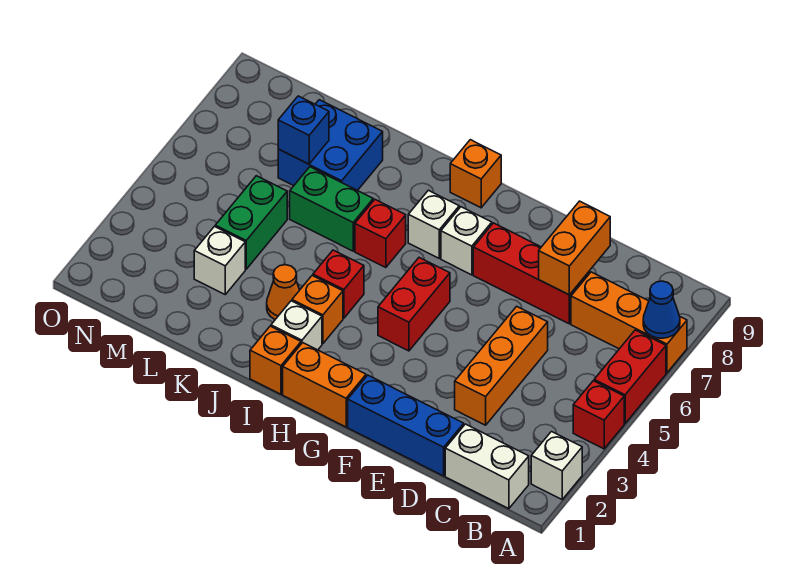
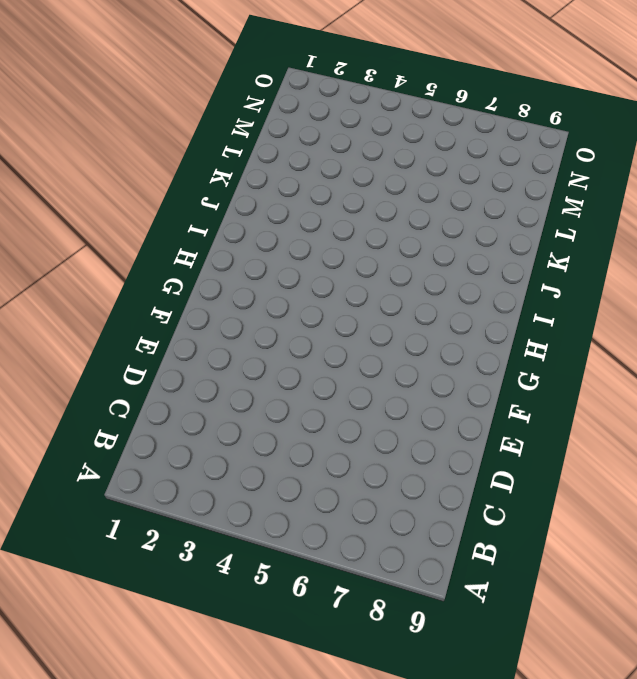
none -> white 1x1 brick [531,432,582,499]
none -> red 1x1 brick [573,381,624,449]
none -> red 1x2 brick [594,330,666,423]

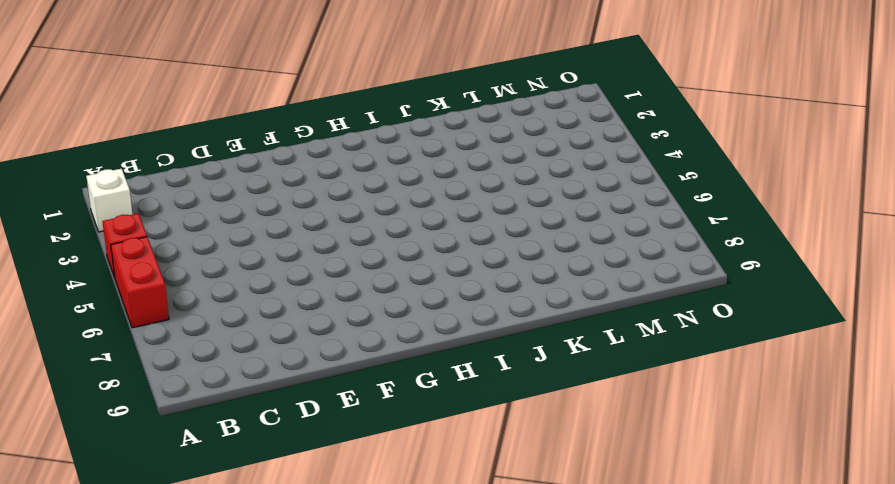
none -> orange 1x3 brick [571,272,687,373]
none -> white 1x2 brick [445,424,529,509]
none -> blue 1x3 brick [348,375,464,476]

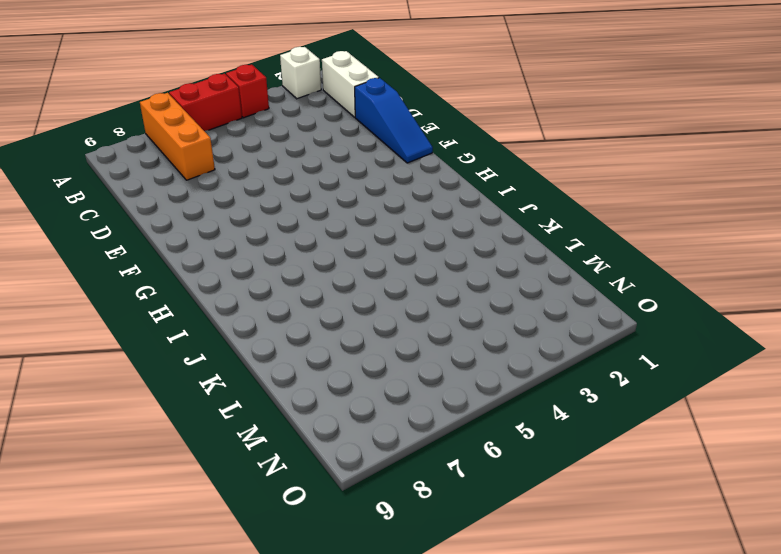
blue 1x3 slope [355,78,433,163] -> blue 1x3 brick [348,375,464,476]
none -> orange 1x3 brick [455,306,548,425]
none -> red 1x3 brick [473,223,589,324]
none -> orange 1x2 brick [283,343,366,427]

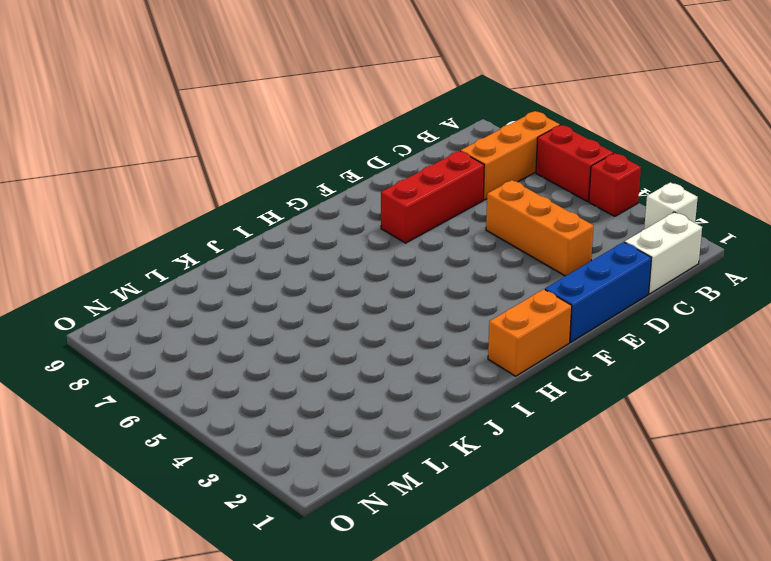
none -> red 1x2 brick [378,258,450,351]
none -> white 1x1 brick [441,207,492,275]
none -> white 1x1 brick [408,190,459,258]

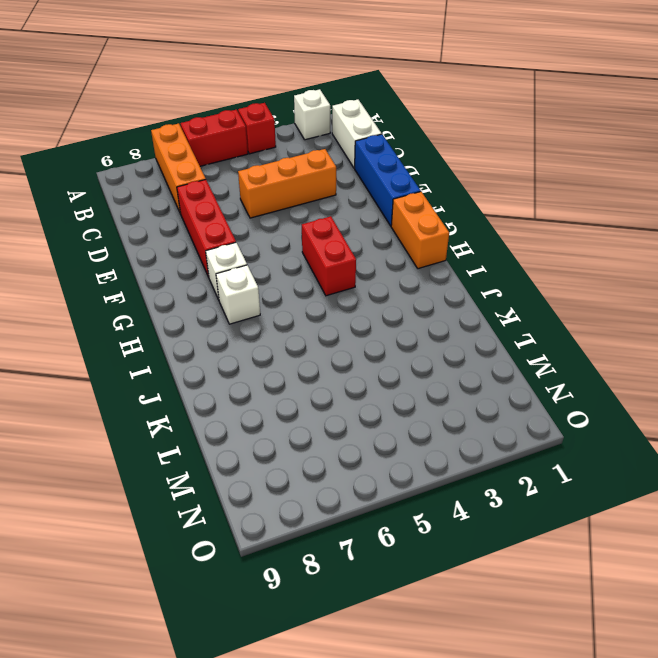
red 1x2 brick [302,216,356,296] -> red 1x2 brick turned to [378,258,450,351]
none -> orange 1x1 brick [450,140,501,208]
none -> orange 1x1 brick [250,326,301,394]
none -> white 1x1 brick [271,301,322,350]

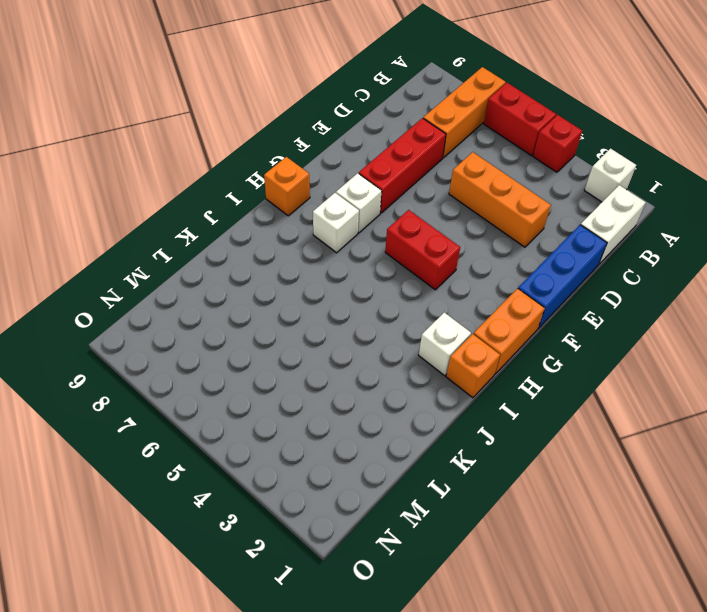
none -> orange 1x1 brick [292,276,343,344]
none -> red 1x1 brick [313,250,364,318]
none -> red 1x1 brick [355,200,406,268]

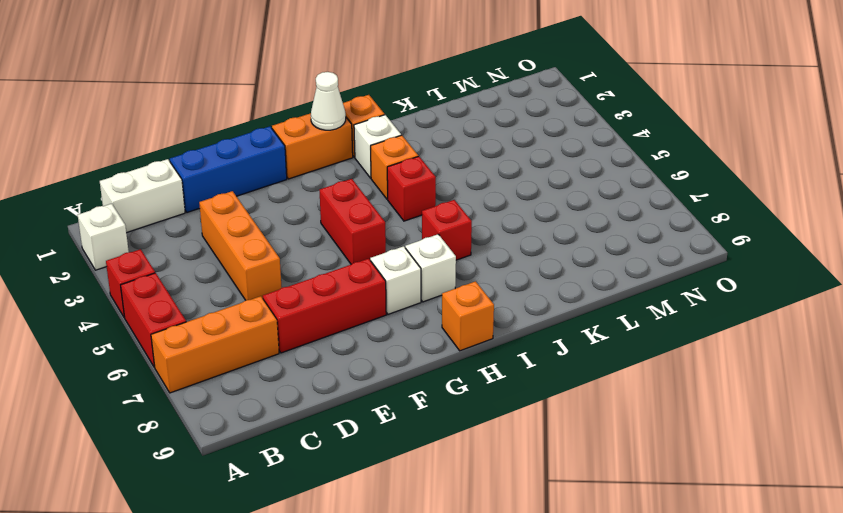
white 1x1 cone [311,72,346,130] -> none
none -> orange 1x1 cone [267,265,299,319]
none -> green 1x2 brick [290,167,373,251]
none -> blue 2x2 brick [278,100,383,191]

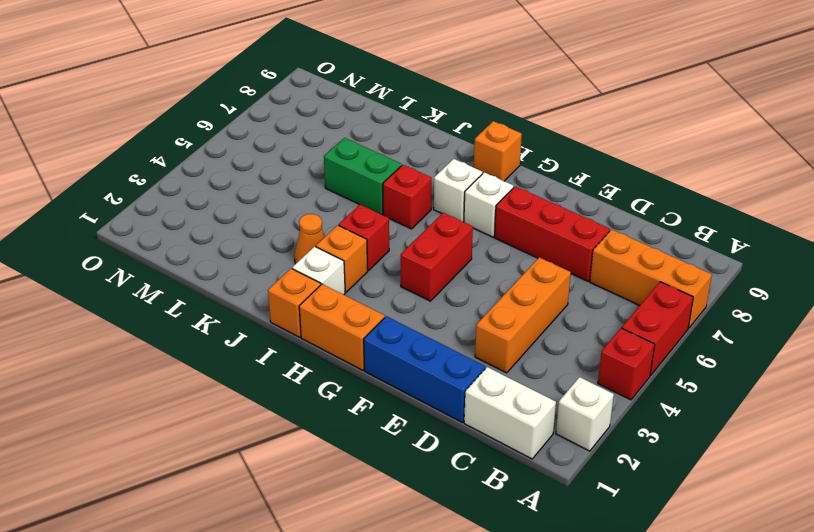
none -> blue 2x2 brick [278,100,383,191]
none -> white 1x1 brick [194,227,245,294]
none -> green 1x2 brick [215,176,287,269]

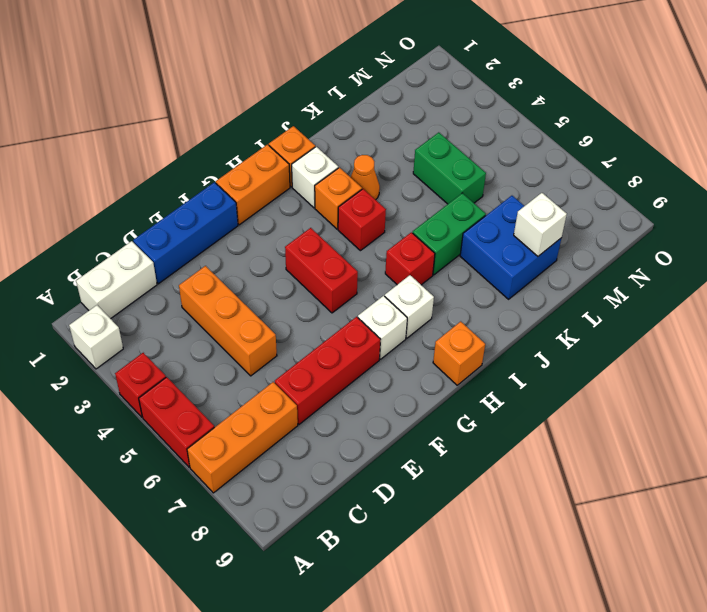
white 1x1 brick [514,193,567,256] -> white 1x1 brick moved to [194,227,245,294]
none -> blue 1x1 cone [643,281,680,338]
none -> orange 1x2 brick [539,201,610,295]
none -> blue 1x1 brick [278,96,329,164]

